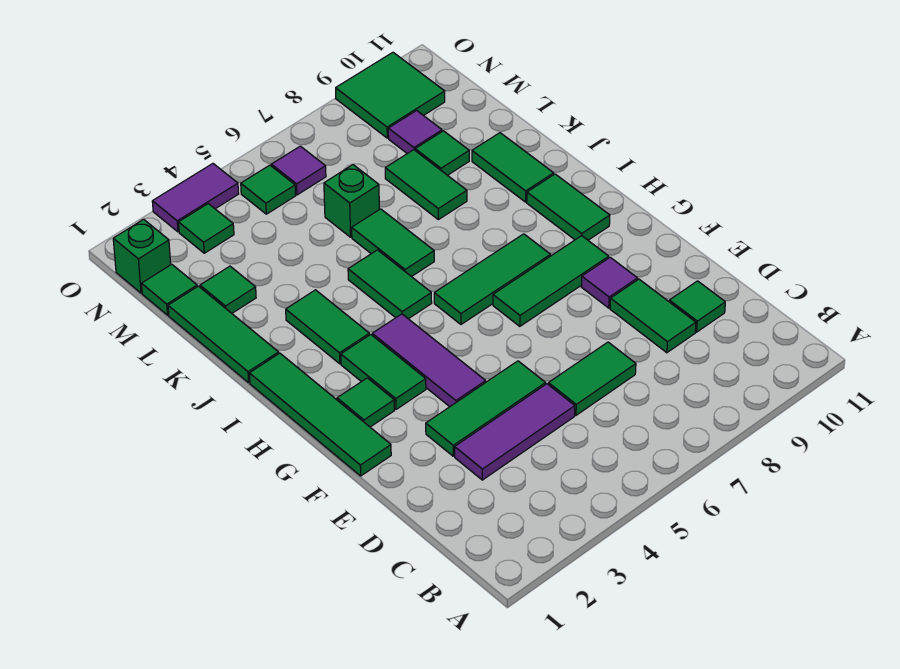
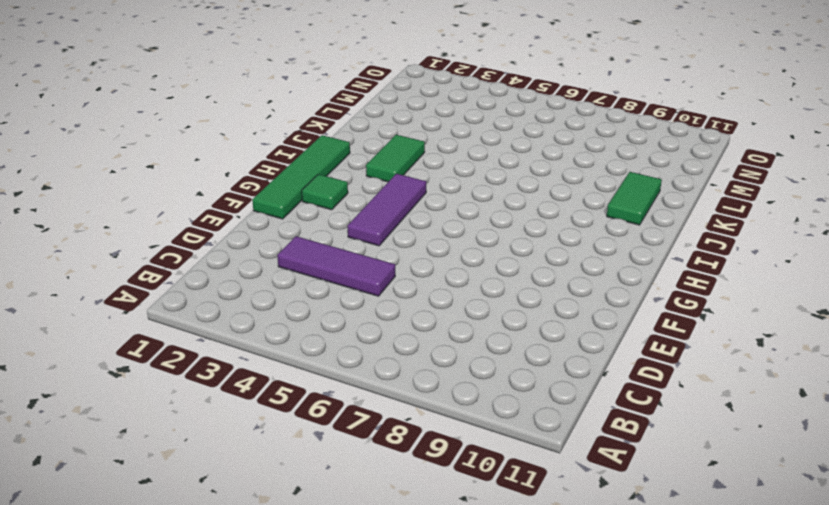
none -> green 1x2 tile [548,342,636,415]
none -> green 1x2 tile [610,279,696,353]
none -> green 1x1 tile [669,281,725,332]
none -> green 1x3 tile [426,361,546,456]

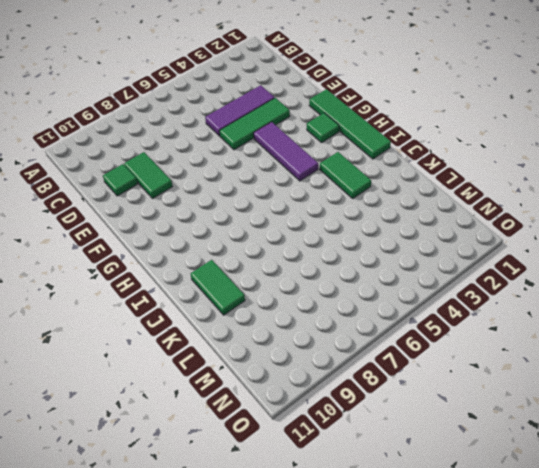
none -> green 1x2 tile [548,342,636,415]
none -> purple 1x1 tile [581,257,638,308]
none -> green 1x2 tile [341,334,426,409]
none -> green 1x3 tile [493,236,609,326]

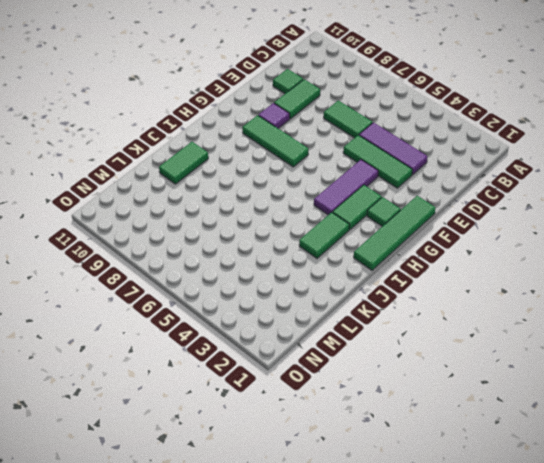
none -> green 1x3 tile [434,234,551,324]
none -> green 1x2 tile [527,174,610,240]
none -> green 1x2 tile [348,250,432,319]
none -> green 1x3 tile [168,286,279,383]

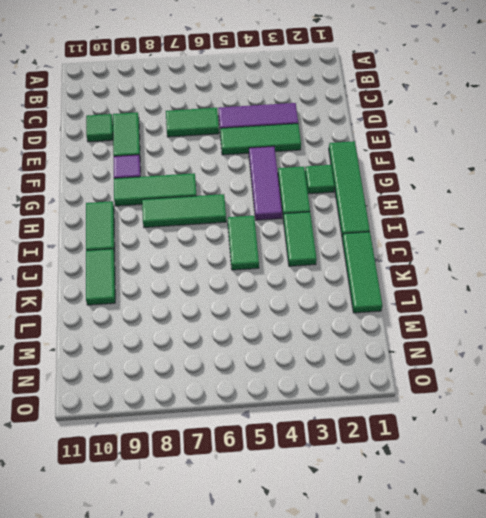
none -> green 1x2 tile [352,209,434,277]
none -> green 1x2 tile [385,150,467,220]
none -> green 1x1 tile [200,266,256,313]
none -> green 1x1 brick [324,165,379,237]

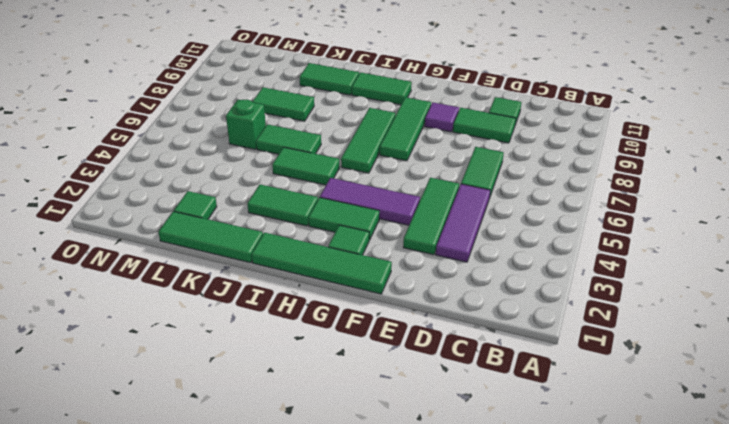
none -> green 1x1 tile [415,131,469,175]
none -> green 1x1 tile [142,264,197,315]
none -> purple 1x1 tile [388,111,442,154]
none -> green 1x1 brick [113,219,171,293]

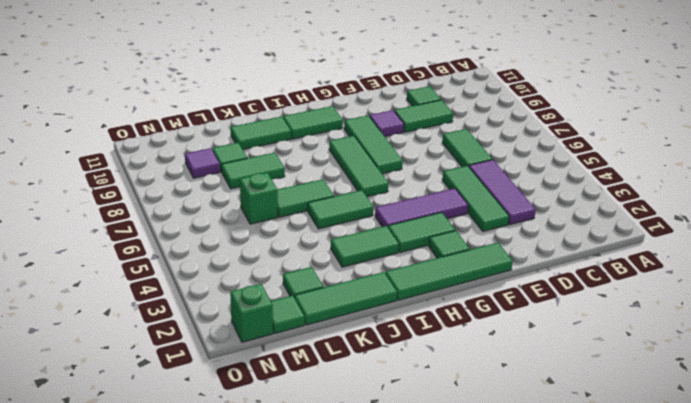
none -> green 1x1 tile [179,204,234,253]
none -> green 1x1 tile [241,165,296,214]
none -> purple 1x1 tile [271,146,326,195]
none -> green 2x2 tile [336,52,445,138]

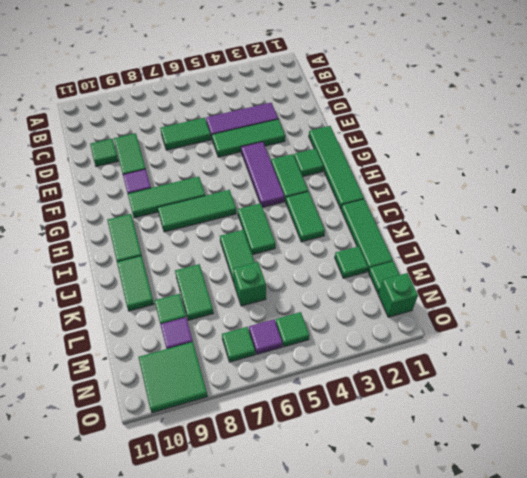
green 1x1 tile [222,327,255,362] -> green 1x1 tile moved to [179,204,234,253]
none -> purple 1x2 tile [152,164,239,232]

